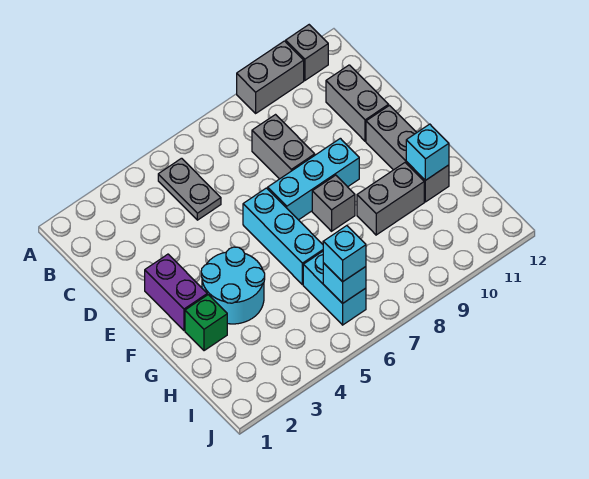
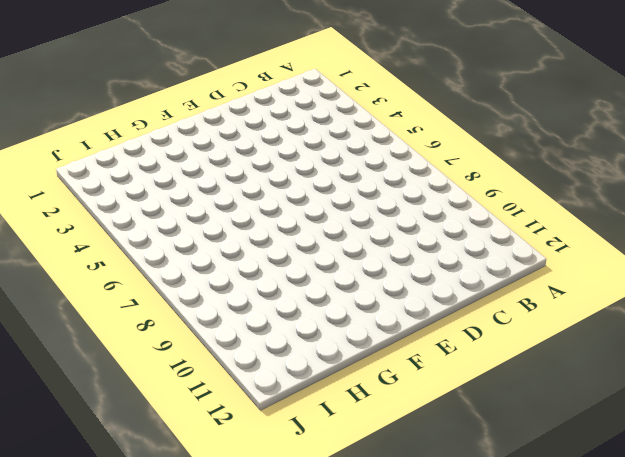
none -> grey 1x2 brick [237,41,304,113]
none -> grey 1x1 brick [286,25,328,80]
none -> grey 1x2 plate [158,158,221,220]

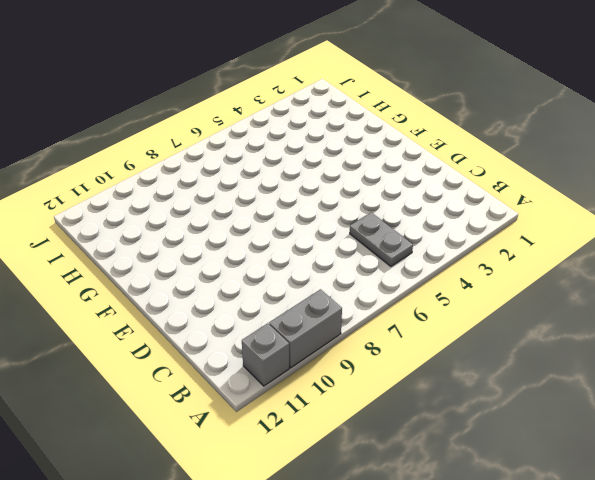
none -> grey 1x2 brick [252,115,315,179]
none -> grey 1x2 brick [326,65,389,141]
none -> purple 1x2 brick [145,254,207,330]

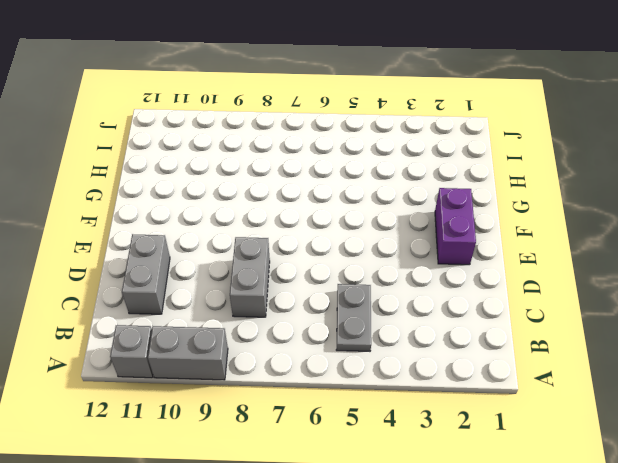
none -> cyan 1x3 brick [243,188,323,285]
none -> cyan 1x3 brick [268,138,359,220]
none -> grey 1x3 brick [366,105,449,202]

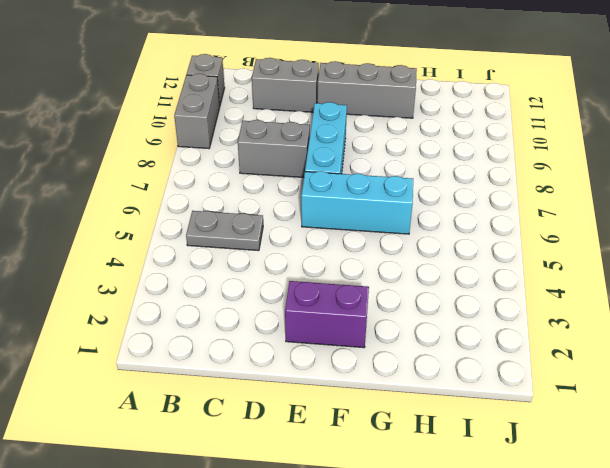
none -> cyan 2x2 round brick [201,247,265,324]
none -> grey 1x1 brick [312,175,355,231]
none -> green 1x1 brick [185,295,227,351]

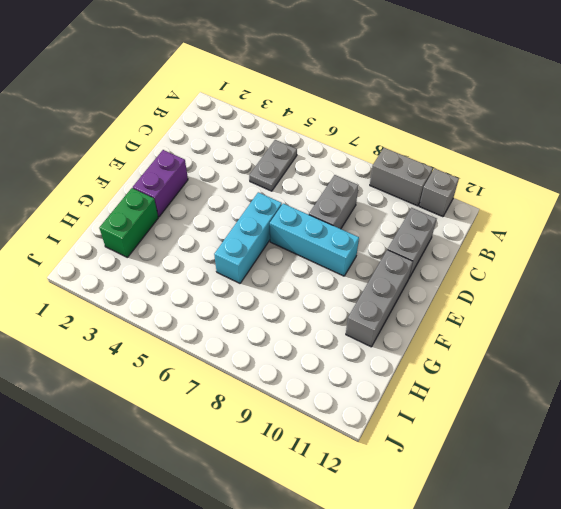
green 1x2 brick [99,188,158,257] -> green 1x1 brick [185,295,227,351]
none -> cyan 2x2 round brick [201,247,265,324]
none -> grey 1x1 brick [312,175,355,231]
none -> grey 1x2 brick [357,163,424,235]

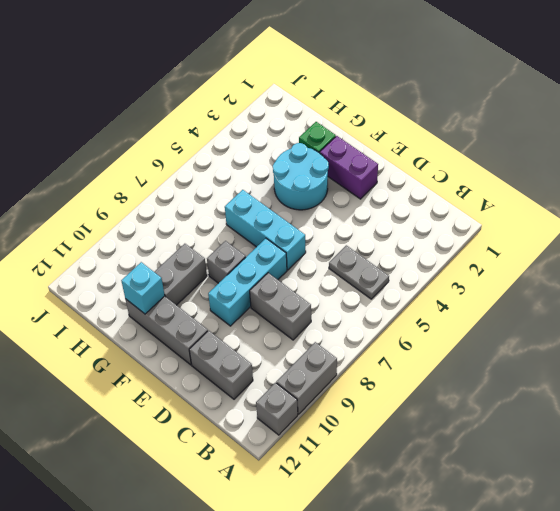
none -> cyan 1x2 brick [303,251,366,325]
none -> cyan 1x1 brick [323,263,366,303]
none -> cyan 1x1 brick [323,226,366,282]

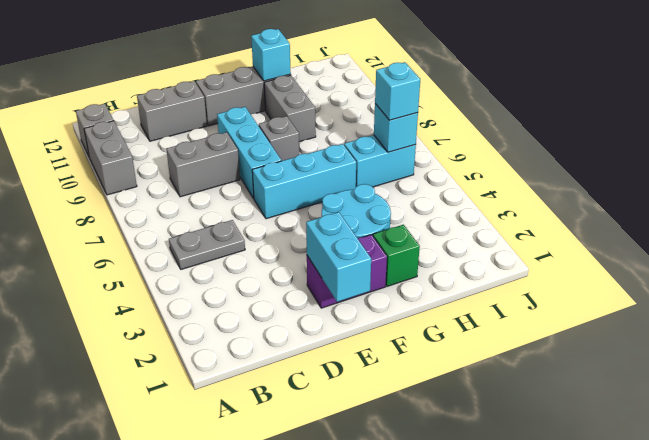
cyan 1x2 brick [306,212,371,302] -> none

